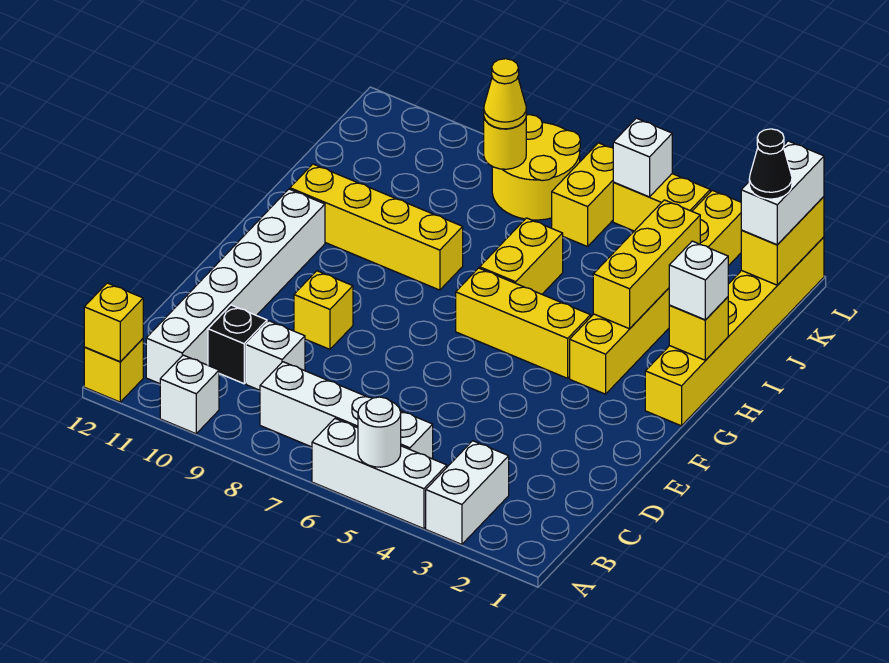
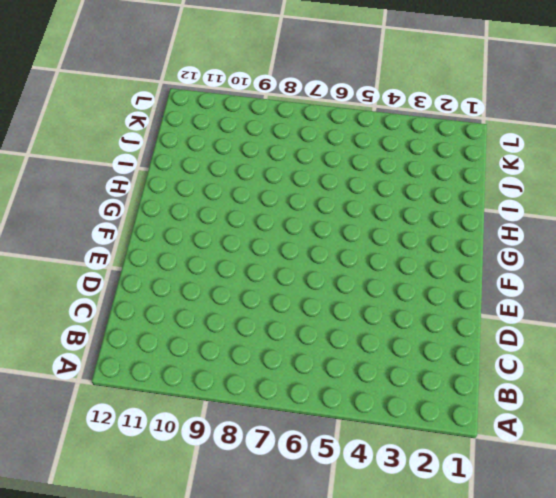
none -> white 1x2 brick [426,441,509,544]
none -> white 1x3 brick [312,419,447,529]
none -> white 1x1 brick [160,355,219,434]

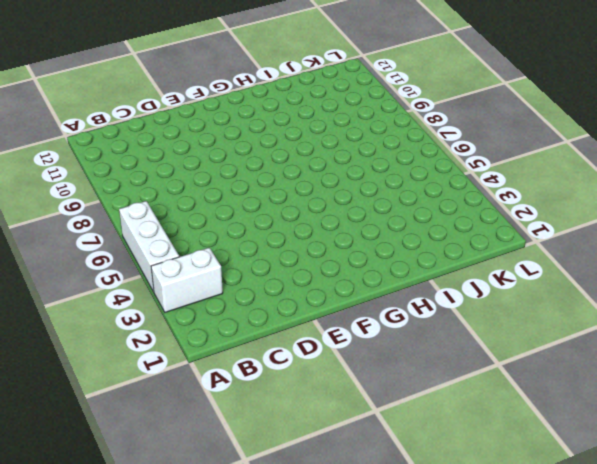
none -> white 1x1 brick [160,355,219,434]
none -> yellow 1x1 brick [84,339,143,402]
none -> white 1x4 brick [260,362,433,459]

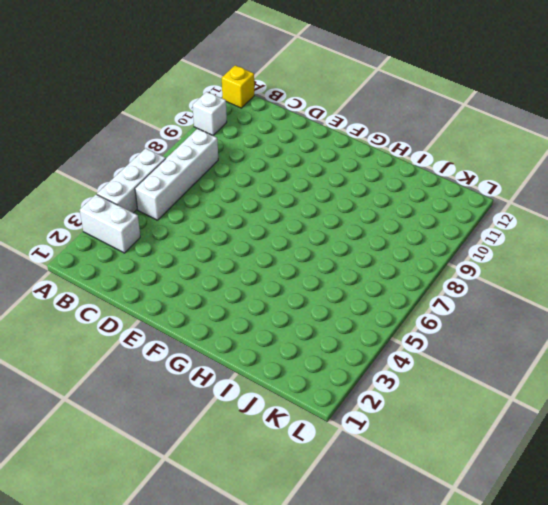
none -> white 1x6 brick [146,189,325,384]
none -> white 1x1 brick [246,321,305,390]
none -> black 1x1 brick [208,305,267,384]

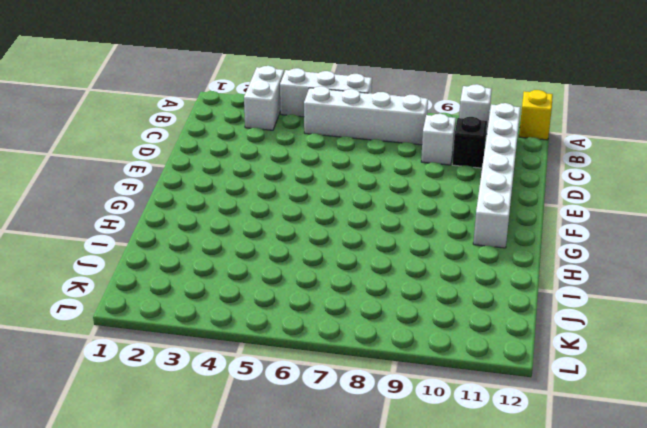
none -> yellow 1x1 brick [294,271,353,349]
none -> yellow 1x6 brick [645,237,824,426]
none -> yellow 1x6 brick [570,190,741,394]

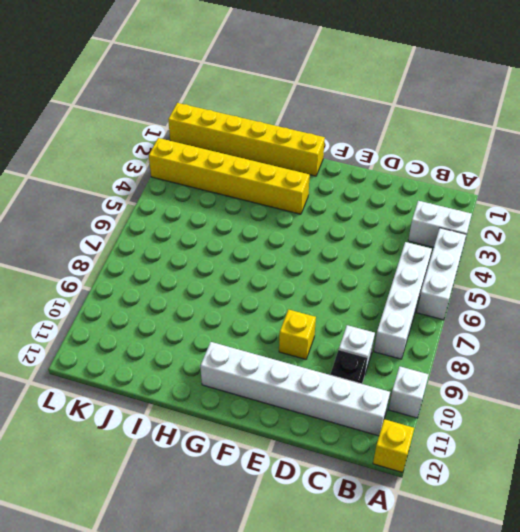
none -> yellow 1x3 brick [456,268,591,378]
none -> yellow 1x2 brick [480,218,563,294]
none -> yellow 1x4 brick [290,164,463,290]

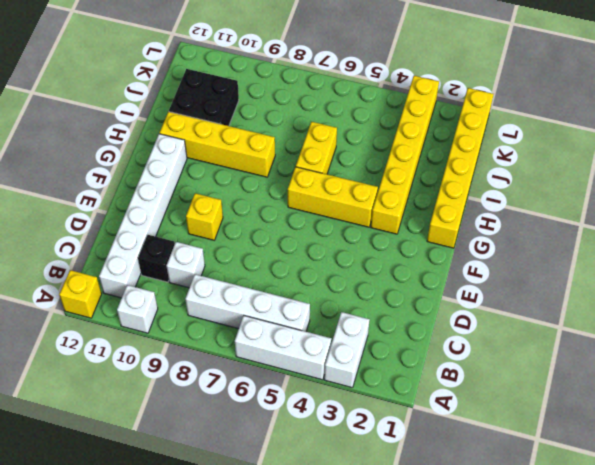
black 2x2 brick [169,69,239,126] -> none
none -> yellow 1x2 brick [552,143,614,247]
none -> yellow 2x2 round brick [492,115,580,220]
none -> yellow 1x2 brick [613,174,710,231]

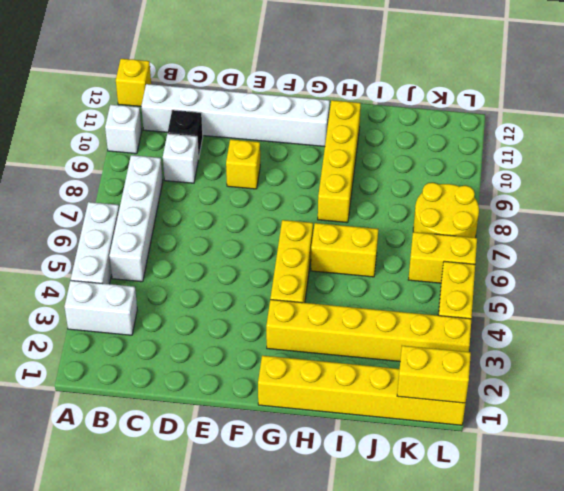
none -> white 1x1 round brick [358,397,401,467]
none -> yellow 1x1 brick [84,283,143,362]
none -> yellow 1x1 brick [669,297,728,360]

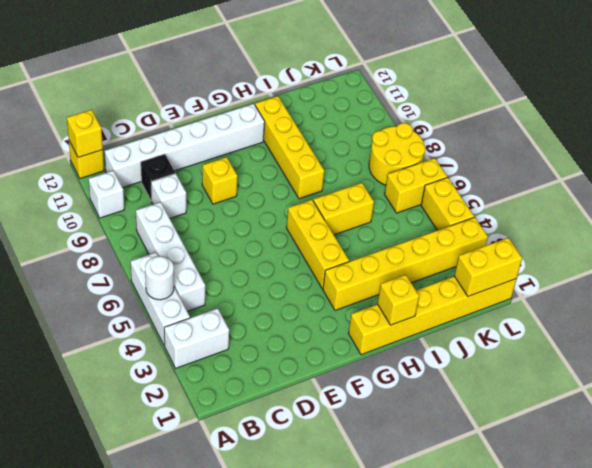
none -> yellow 1x3 brick [593,200,700,329]
none -> yellow 1x1 round brick [484,118,526,169]
none -> white 1x1 brick [613,118,672,197]

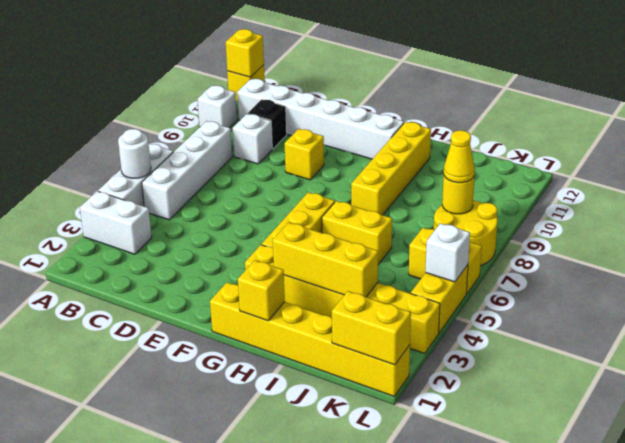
none -> white 1x1 brick [669,241,728,320]
none -> white 1x2 brick [741,141,824,245]
none -> black 1x1 cone [749,129,792,199]

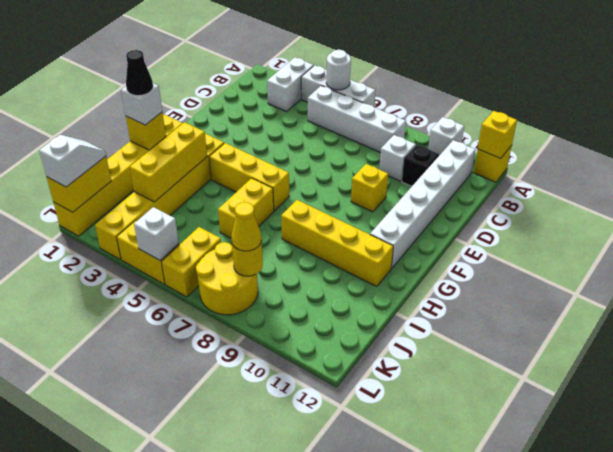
black 1x1 cone [126,50,153,96] -> black 1x1 cone moved to [749,129,792,199]
white 1x2 slope [39,135,106,187] -> white 1x2 brick [741,141,824,245]

